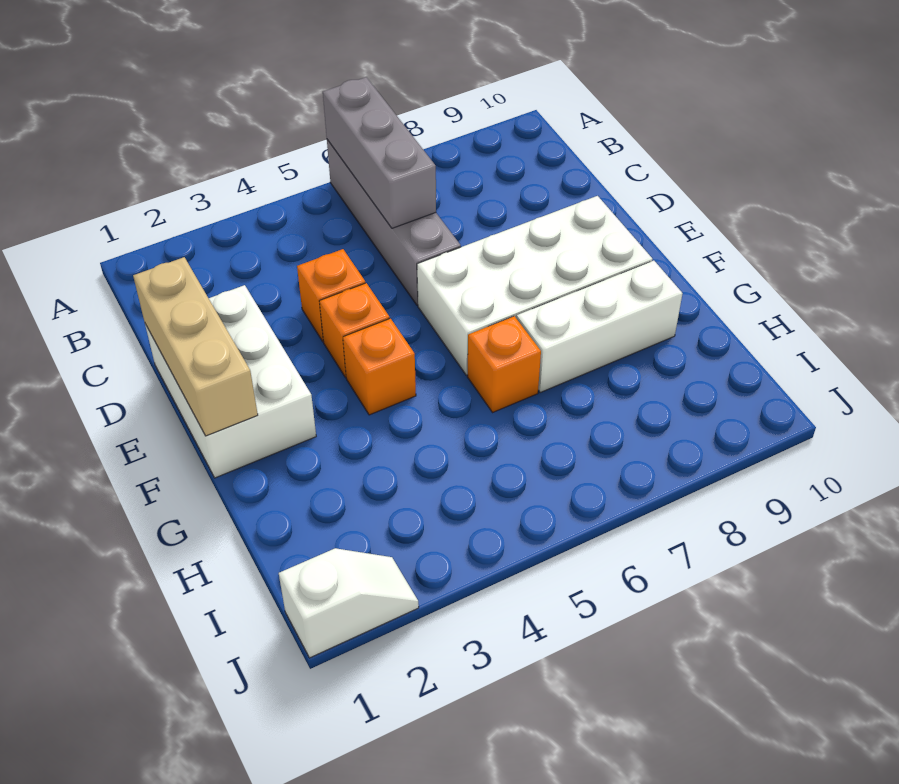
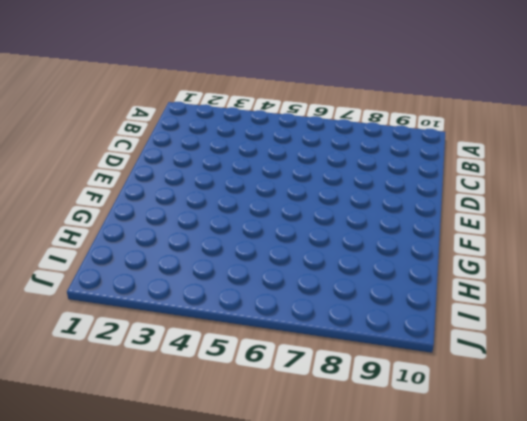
none -> grey 1x4 brick [327,140,461,305]
none -> white 2x3 brick [145,285,316,478]

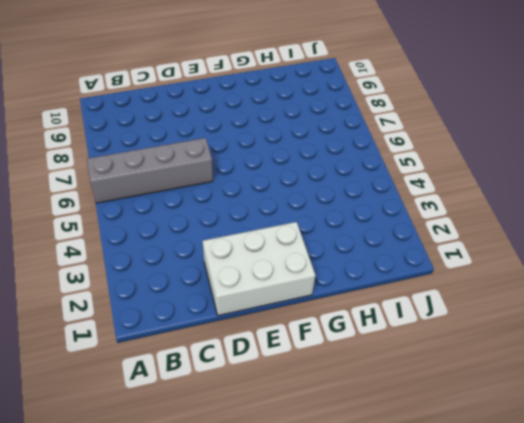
none -> orange 1x1 brick [297,249,365,342]
none -> orange 1x1 brick [319,283,390,378]

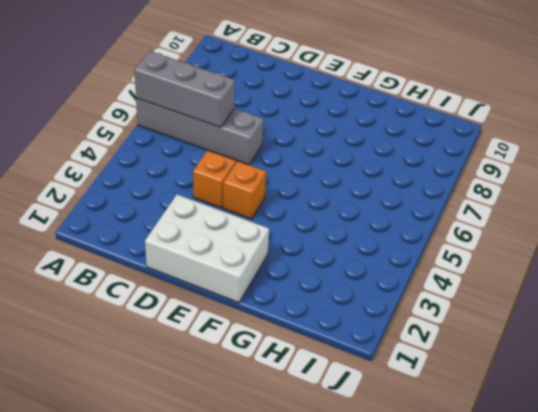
none -> white 2x4 brick [417,196,653,375]
none -> orange 1x1 brick [343,318,416,415]

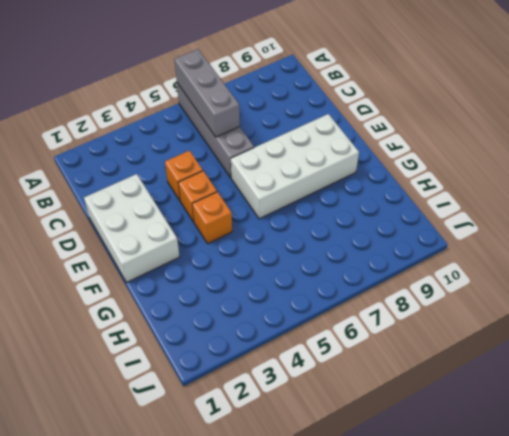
none -> orange 1x1 brick [467,316,541,412]
none -> white 1x3 brick [517,261,683,392]

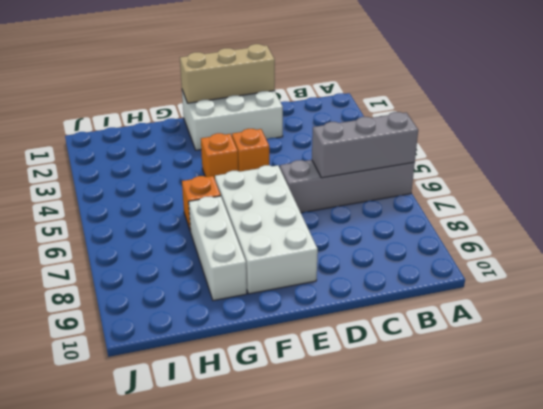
none -> orange 1x1 brick [297,249,365,342]
none -> white 1x2 slope [279,548,419,658]

